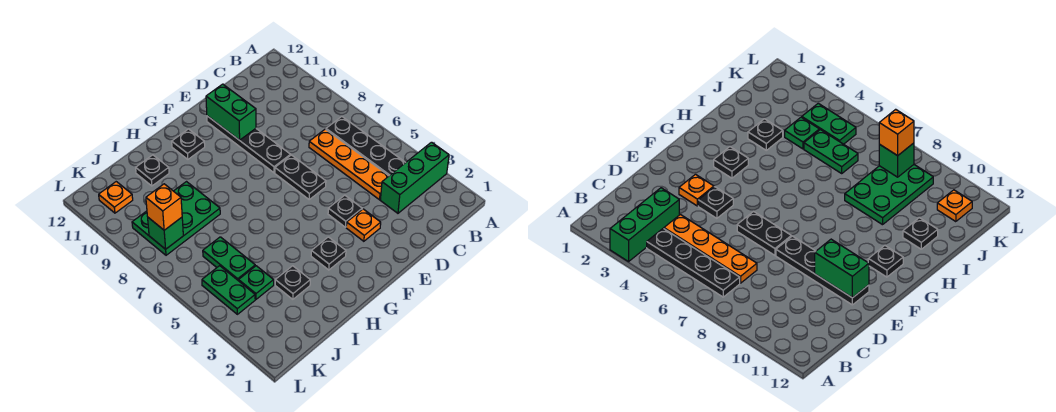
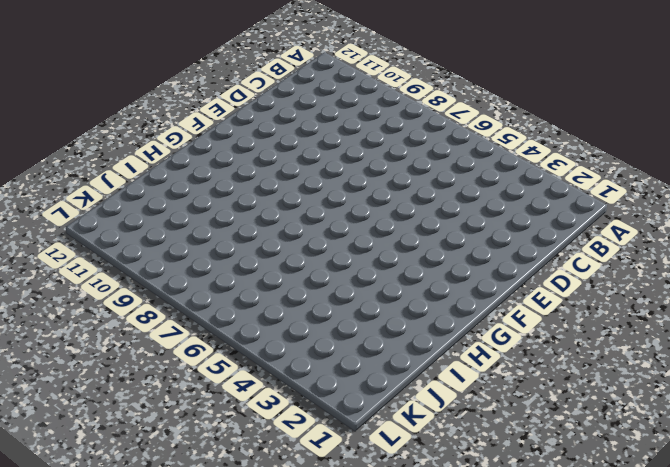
none -> green 1x3 brick [380,142,449,213]
none -> black 1x4 plate [326,117,406,176]
none -> orange 1x4 plate [309,129,389,200]

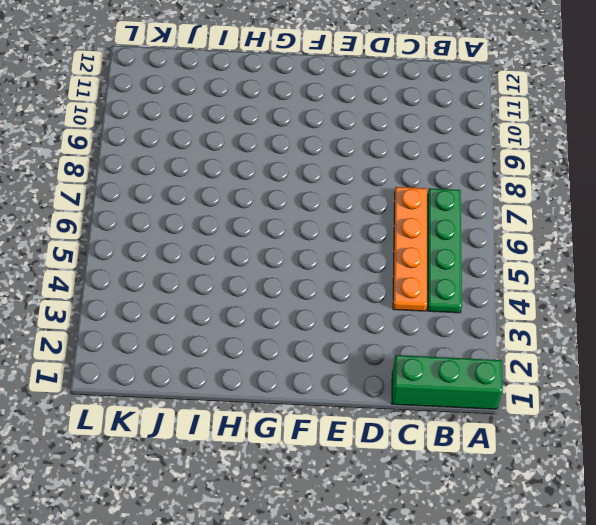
green 1x3 brick [392,355,503,409] -> green 1x3 brick moved to [380,142,449,213]
green 1x4 plate [428,188,462,313] -> black 1x4 plate [326,117,406,176]
none -> orange 1x1 plate [346,209,381,241]
none -> black 1x1 plate [328,195,362,227]
none -> black 1x2 plate [275,155,326,199]

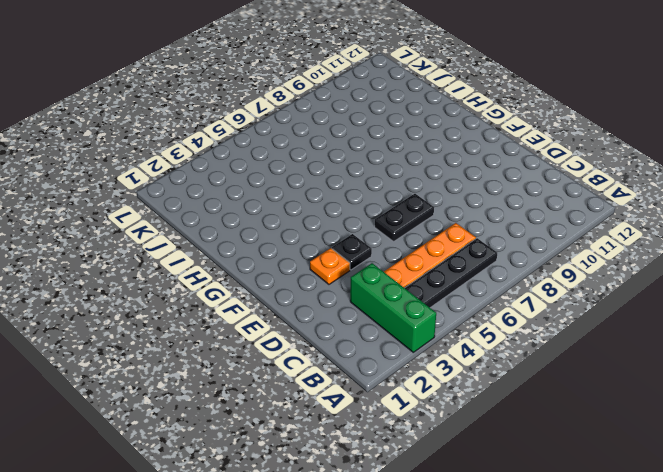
none -> black 1x4 plate [207,116,291,173]
none -> black 1x1 plate [311,237,346,270]
none -> black 1x1 plate [172,129,205,159]

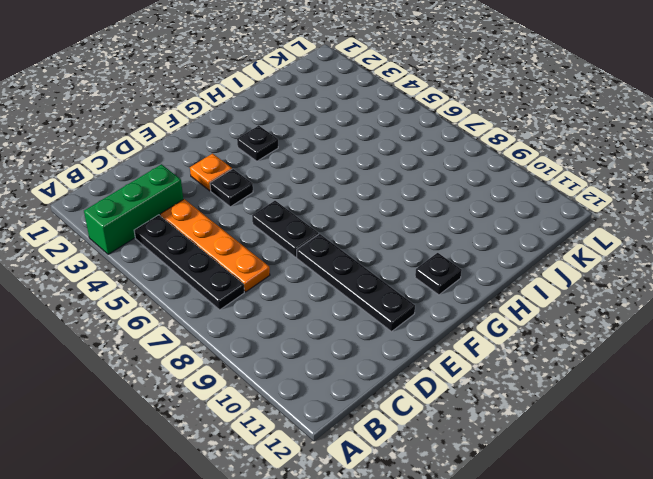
none -> black 1x1 plate [275,266,310,299]
none -> green 2x3 plate [132,182,220,255]
none -> black 1x1 plate [136,155,169,186]

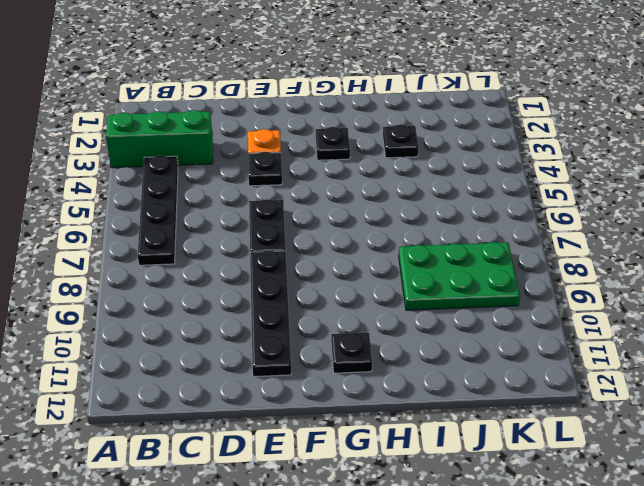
none -> orange 1x4 plate [309,129,389,200]
none -> black 1x1 plate [136,155,169,186]
none -> green 1x1 plate [239,266,274,299]

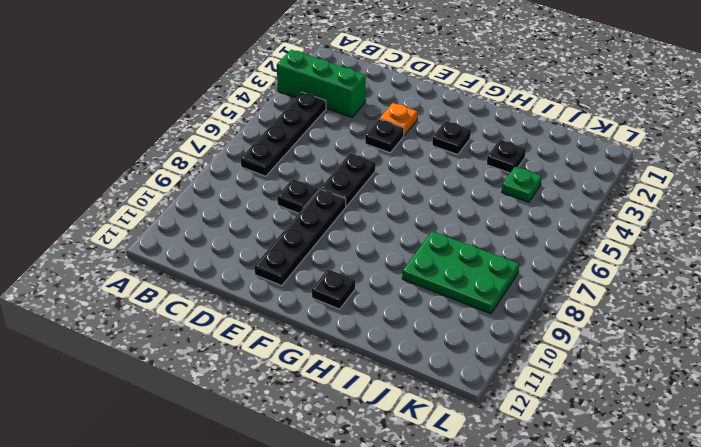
black 1x1 plate [277,179,318,213] -> black 1x1 plate moved to [136,155,169,186]
none -> orange 1x4 plate [309,129,389,200]
none -> green 1x2 plate [203,237,255,281]
none -> green 1x2 plate [202,266,255,314]

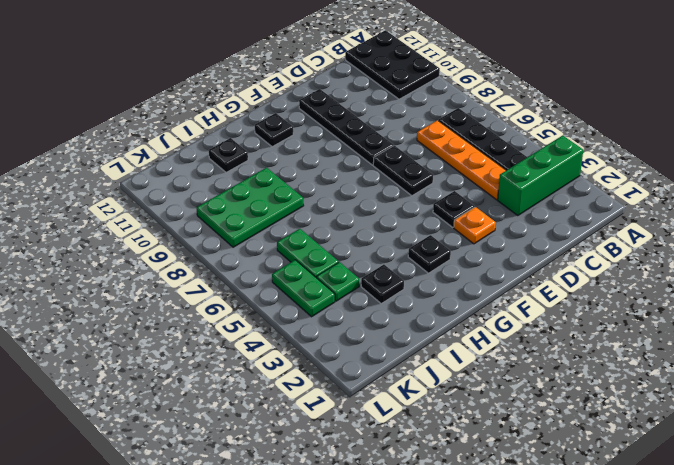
black 2x3 plate [345,30,440,99] -> none
none -> orange 1x1 plate [99,182,133,213]
none -> green 1x2 brick [206,84,256,140]
none -> green 1x1 brick [148,217,183,249]

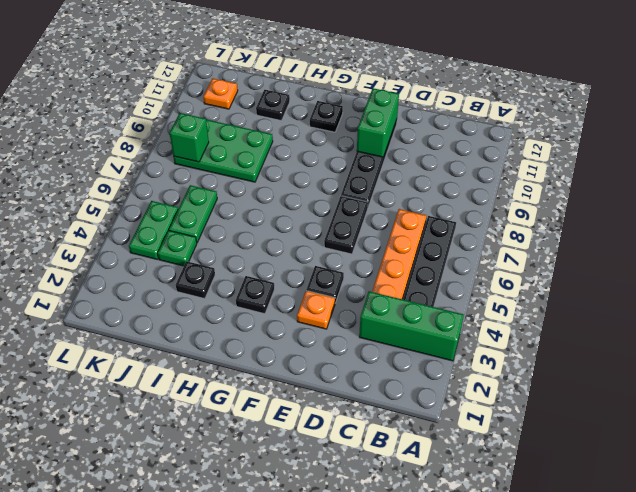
none -> orange 1x1 brick [146,184,182,230]

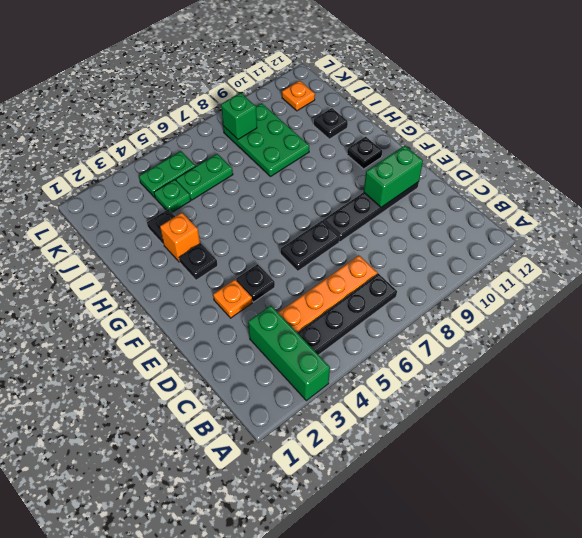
orange 1x1 brick [160,213,200,262] -> orange 1x1 brick moved to [146,184,182,230]

